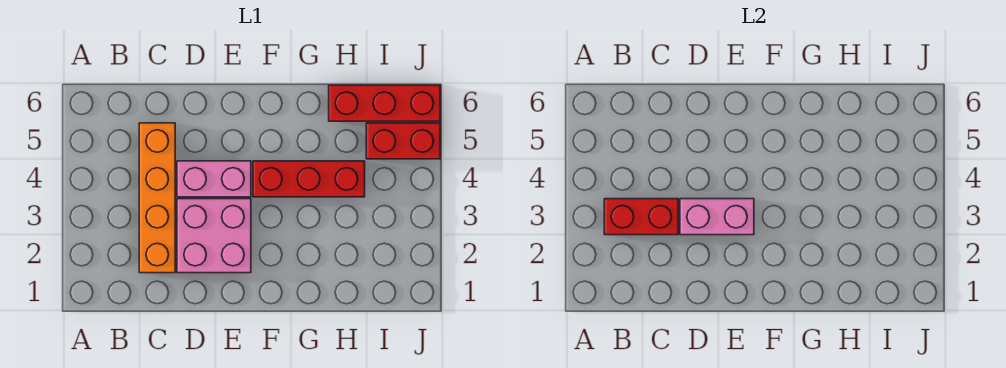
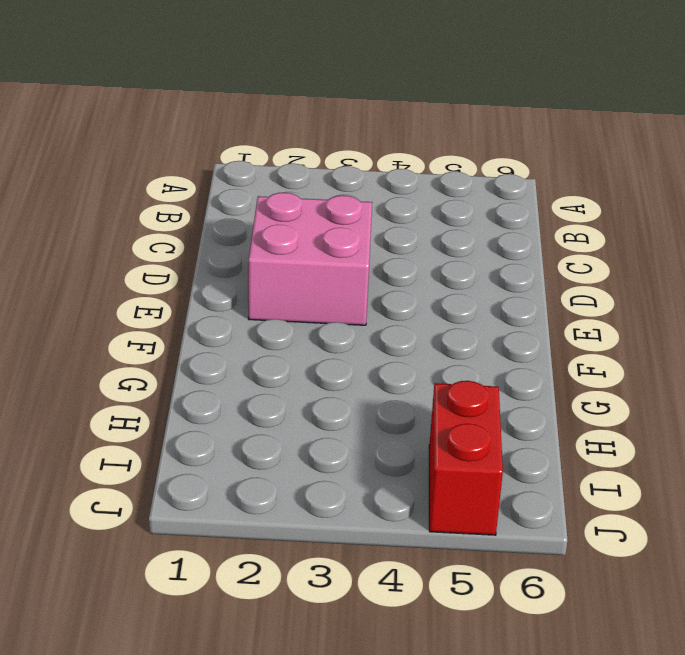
none -> orange 1x4 brick [139,123,175,273]
none -> pink 1x2 brick [177,161,251,197]

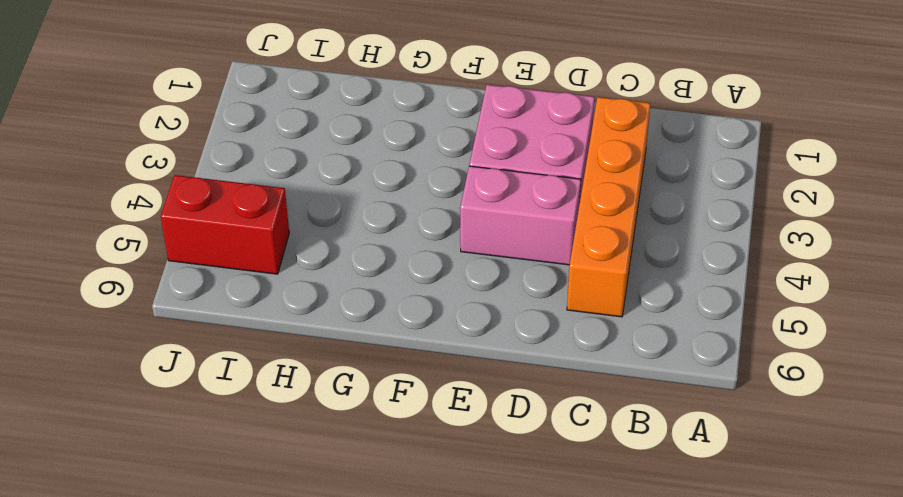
none -> red 1x3 brick [253,161,365,197]
none -> red 1x3 brick [329,85,440,121]

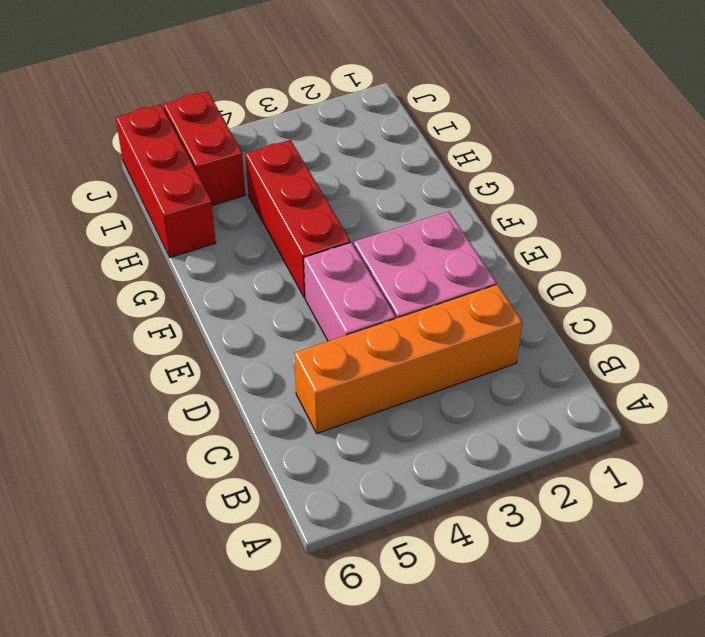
none -> red 1x2 brick [604,199,678,235]
none -> pink 1x2 brick [680,199,754,235]

